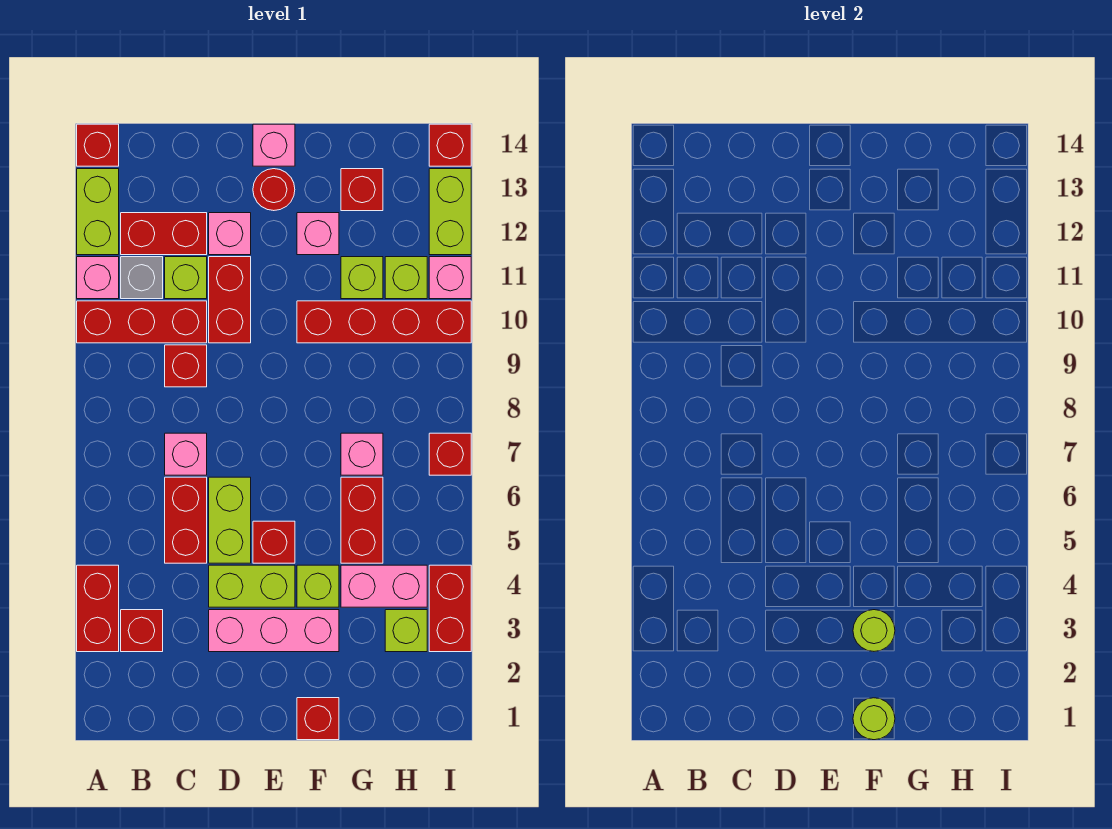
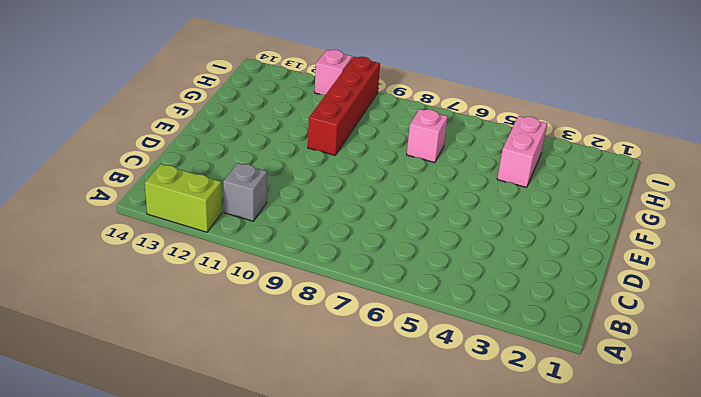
none -> red 1x2 brick [77,565,119,652]
none -> red 1x3 brick [77,301,207,343]
none -> pink 1x1 brick [77,257,119,299]
none -> red 1x1 brick [77,124,119,166]

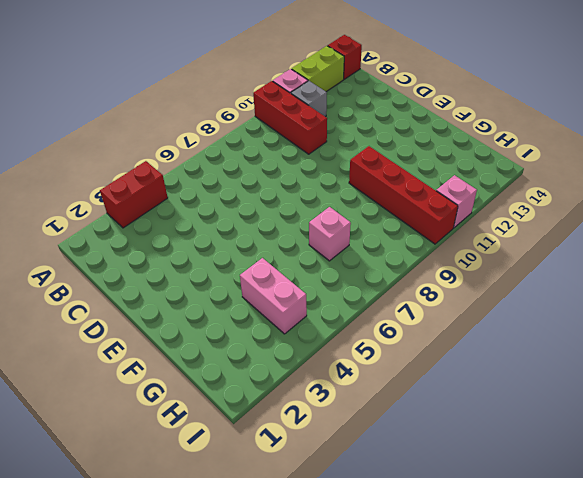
none -> red 1x1 brick [121,610,163,652]
none -> red 1x2 brick [121,213,207,255]
none -> red 1x2 brick [165,477,207,563]
none -> pink 1x1 brick [165,433,207,475]

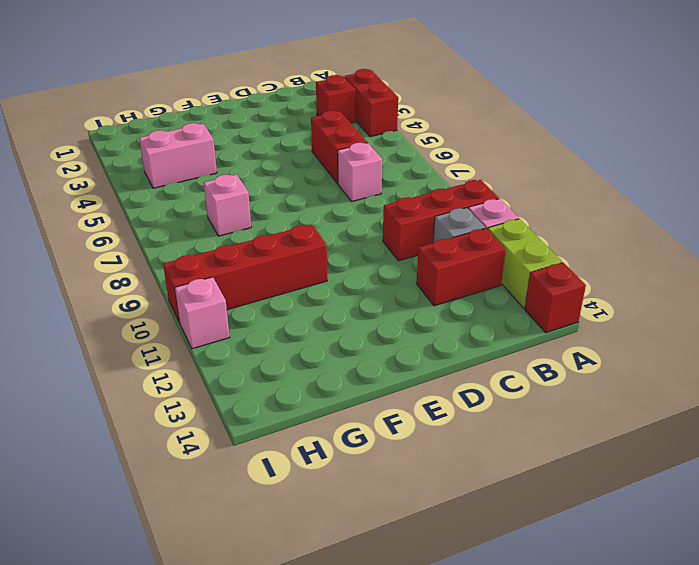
none -> red 1x1 brick [165,345,207,387]
none -> lime 1x1 brick [165,257,207,299]
none -> pink 1x3 brick [209,610,339,652]
none -> lime 1x2 brick [209,565,295,607]

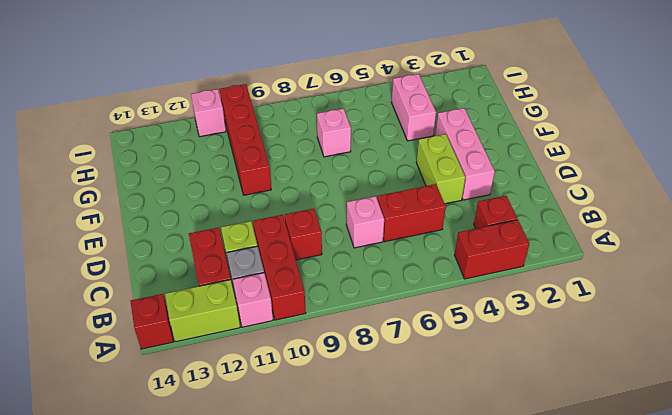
none -> lime 1x2 brick [209,477,251,563]
none -> red 1x2 brick [209,257,251,343]
none -> pink 1x1 brick [209,213,251,255]
none -> red 1x1 brick [253,521,295,563]

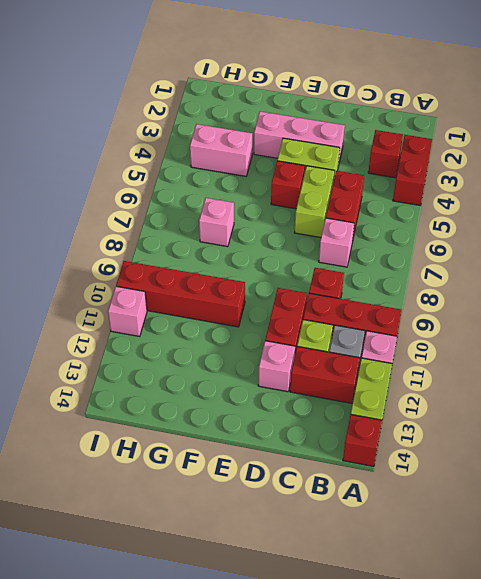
none -> red 1x1 round brick [253,169,295,211]
none -> pink 1x1 brick [253,124,295,166]
none -> red 1x1 brick [297,698,339,740]
none -> lime 1x1 brick [297,565,339,607]

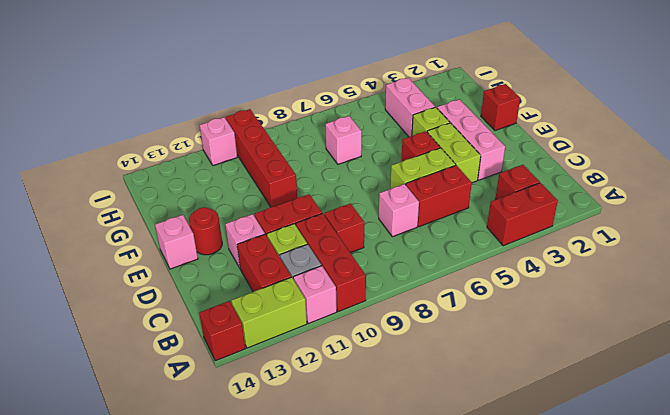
none -> pink 1x1 brick [297,213,339,255]
none -> red 1x2 brick [341,477,383,563]
none -> lime 1x1 brick [341,257,383,299]
none -> red 1x1 brick [341,169,383,211]

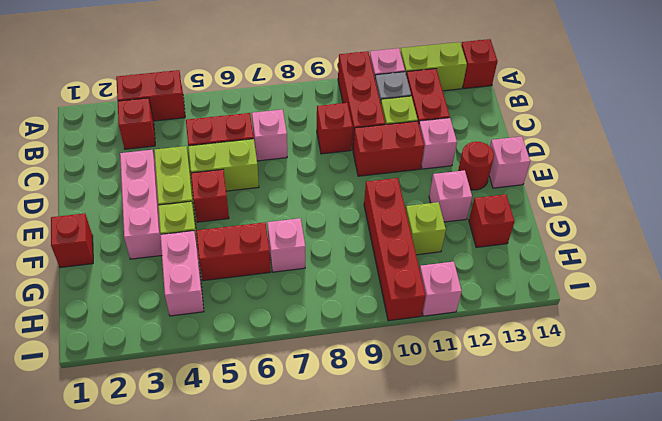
none -> lime 1x1 brick [385,610,427,652]
none -> lime 1x1 brick [385,257,427,299]
none -> red 1x2 brick [429,565,471,652]
none -> red 1x1 brick [429,433,471,475]

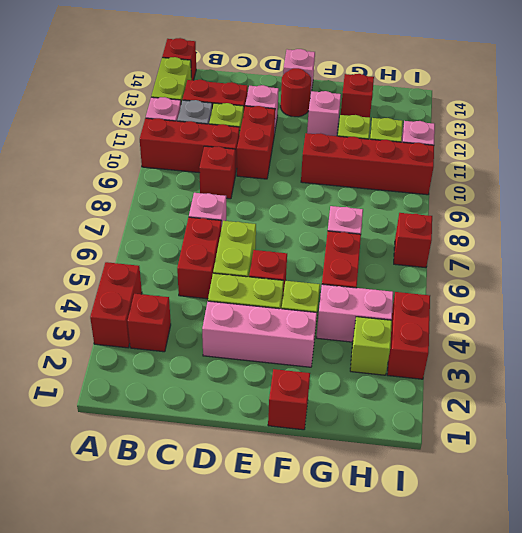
none -> lime 1x2 brick [429,169,471,255]
none -> red 1x1 brick [429,124,471,166]
none -> lime 1x1 round brick [853,698,895,740]
none -> lime 1x1 round brick [853,610,895,651]

